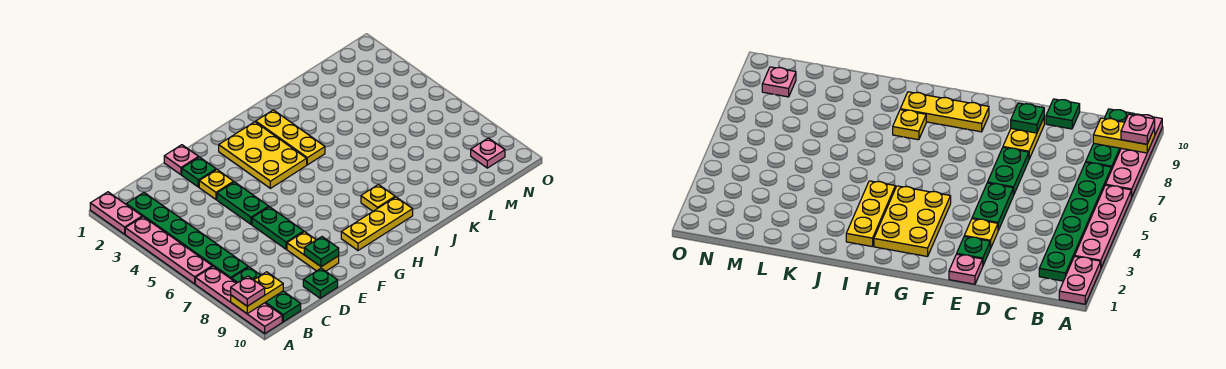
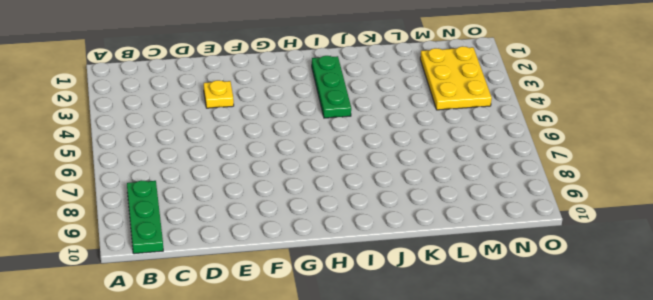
green 1x3 plate [312,56,351,118] -> yellow 1x3 plate [256,110,325,165]
yellow 2x3 plate [420,46,492,110] -> yellow 2x3 plate moved to [219,122,307,188]
none -> pink 1x2 plate [90,192,142,234]
none -> pink 1x4 plate [125,217,212,284]
none -> pink 1x4 plate [195,266,282,333]

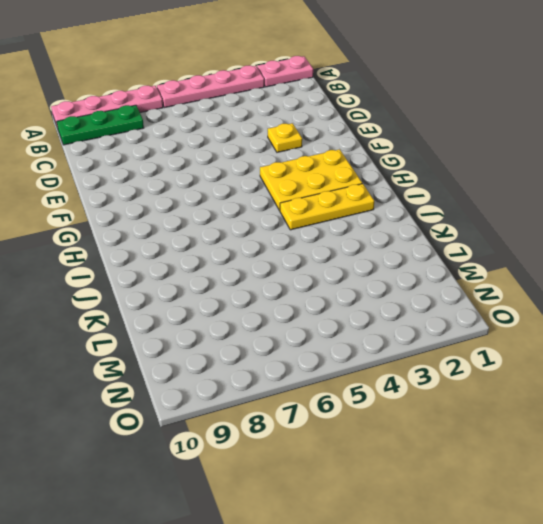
none -> green 1x6 plate [126,193,248,278]
none -> green 1x1 plate [303,268,338,298]
none -> pink 1x1 plate [164,145,199,175]

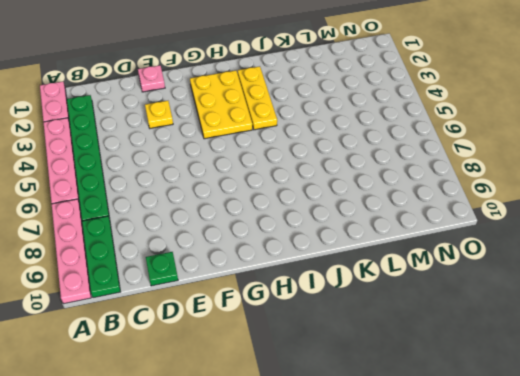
none -> green 1x1 plate [182,157,216,187]
none -> green 1x2 plate [217,182,269,224]
none -> green 1x2 plate [252,207,304,249]

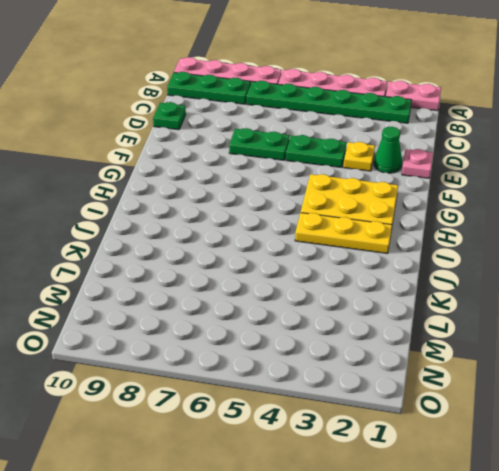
green 1x1 cone [374,127,402,173] -> green 1x1 plate [182,157,216,187]
none -> yellow 1x2 plate [287,232,339,271]
none -> yellow 1x3 plate [341,197,413,250]
none -> yellow 1x1 plate [361,185,395,211]

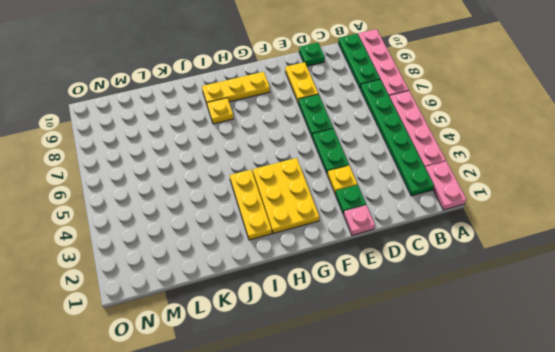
none -> pink 1x1 plate [471,138,505,168]
none -> yellow 1x2 plate [231,272,283,314]
none -> green 1x1 plate [304,237,339,267]

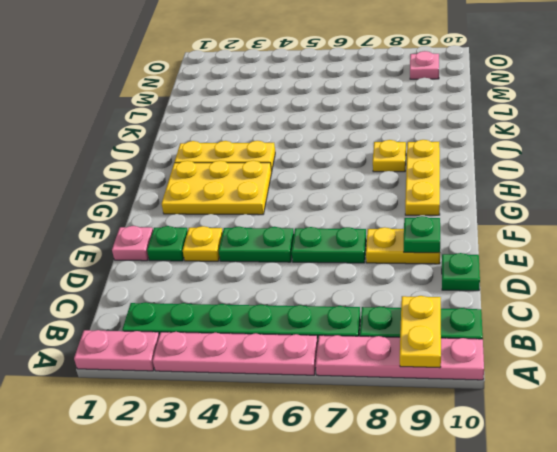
none -> pink 1x1 plate [231,276,265,306]

